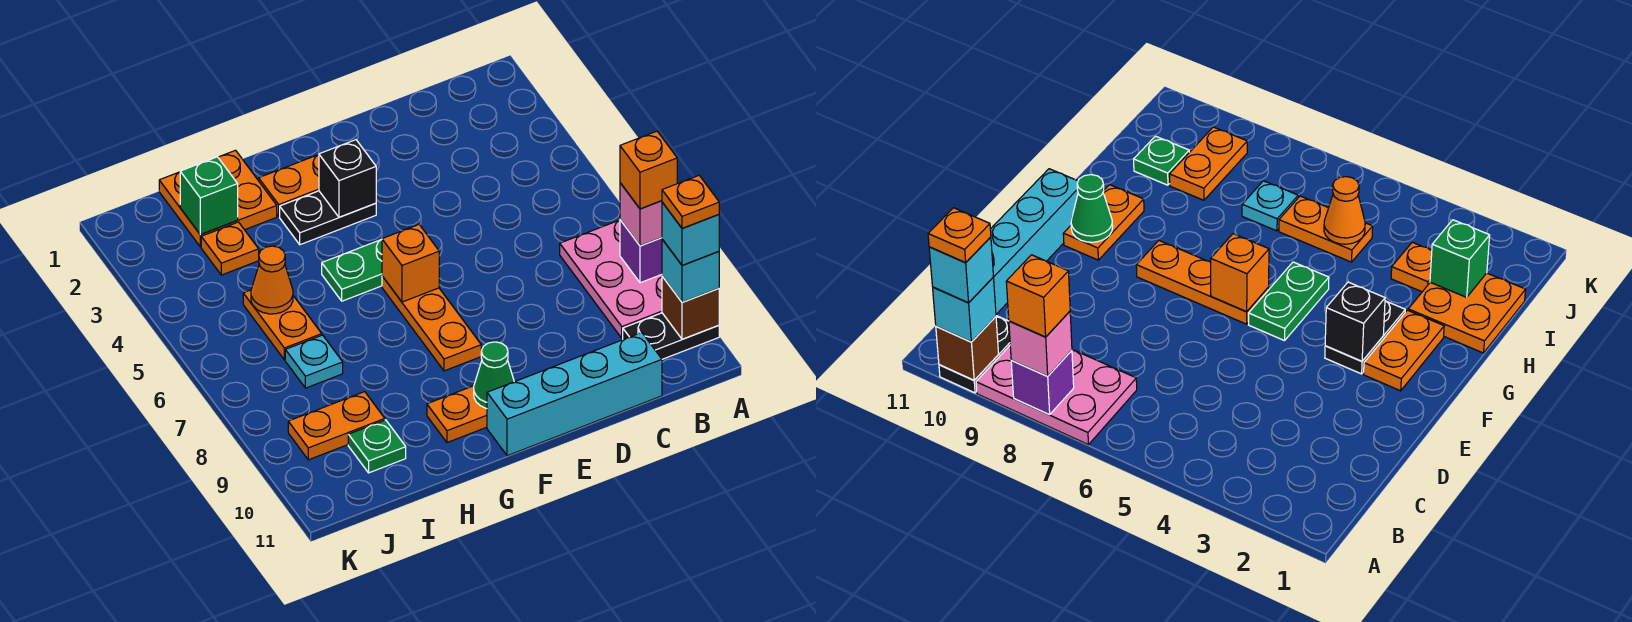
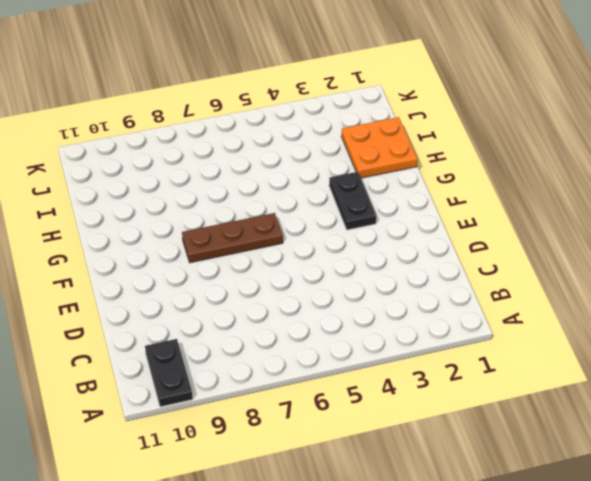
brown 1x3 plate [182,213,283,263] -> orange 1x3 plate [382,276,481,371]
none -> pink 2x3 plate [560,220,662,338]
none -> cyan 1x4 brick [487,333,662,456]
none -> orange 1x2 plate [259,155,319,216]

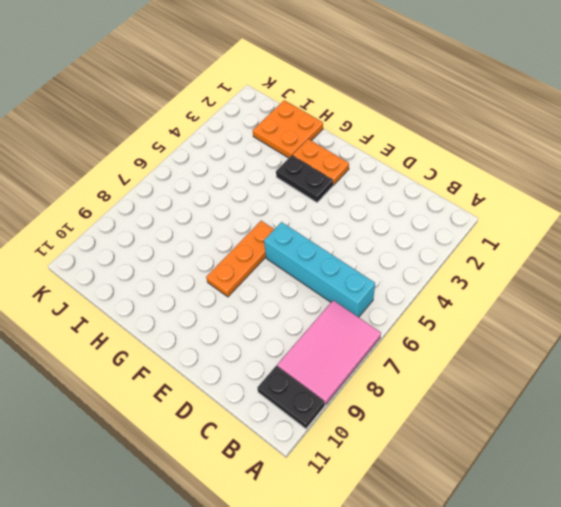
pink 2x3 tile [277,300,381,404] -> pink 2x3 plate [560,220,662,338]
cyan 1x4 brick [264,222,375,317] -> cyan 1x4 brick moved to [487,333,662,456]
none -> green 1x2 plate [322,239,382,301]
none -> orange 1x2 plate [427,386,487,443]
none -> orange 1x1 plate [201,222,259,275]

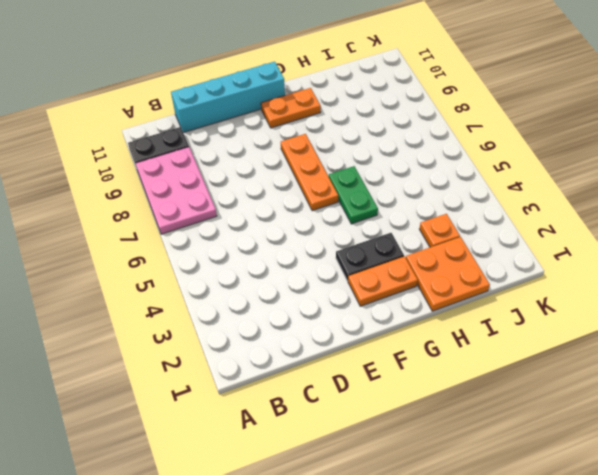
green 1x2 plate [329,166,378,224] -> green 1x2 plate turned to [322,239,382,301]
none -> orange 1x2 plate [243,290,322,360]
none -> cyan 1x1 plate [285,335,343,388]
none -> orange 1x2 plate [288,392,385,460]

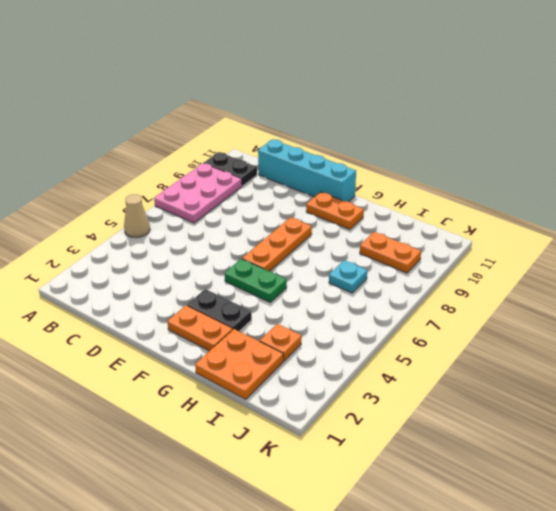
tan 1x1 cone [124,194,150,238] -> none
none -> orange 1x2 plate [243,290,322,360]
none -> green 1x1 plate [348,420,406,473]
none -> purple 1x1 brick [620,220,662,283]

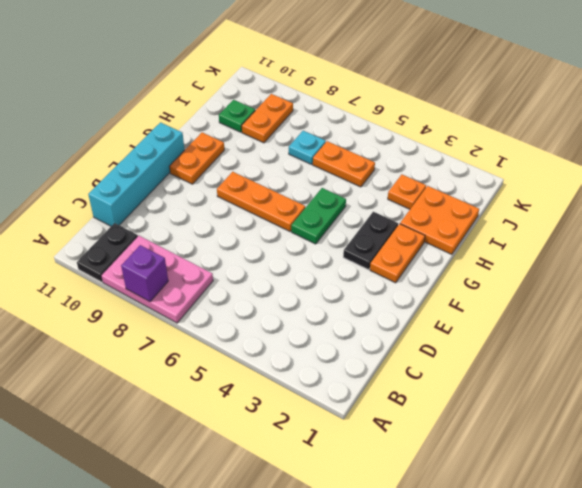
none -> brown 1x1 brick [662,276,719,339]
none -> black 1x1 brick [319,140,376,217]
none -> orange 1x1 brick [382,225,439,302]

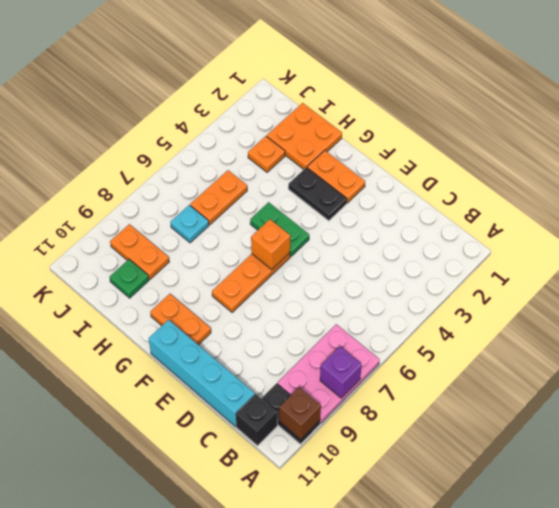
black 1x1 brick [236,394,277,446] -> black 1x1 brick moved to [319,140,376,217]
none -> green 1x1 cone [474,342,514,409]
none -> green 1x1 brick [180,157,238,235]
none -> orange 1x1 cone [251,246,293,314]

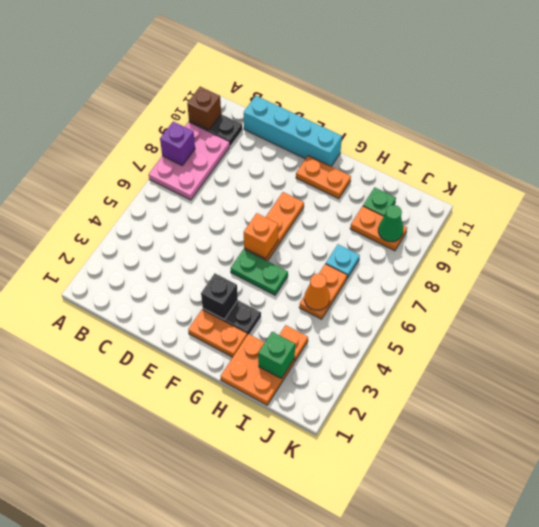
green 1x1 cone [378,205,403,242] -> green 1x1 cone moved to [474,342,514,409]
none -> pink 1x1 brick [620,183,662,246]
none -> cyan 1x1 brick [662,239,719,302]
none -> orange 1x1 brick [620,131,677,209]

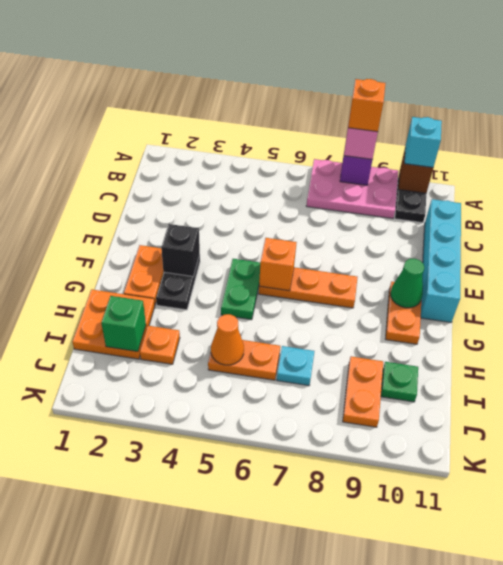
none -> cyan 1x1 brick [662,202,719,265]
none -> orange 1x1 plate [662,176,719,228]

